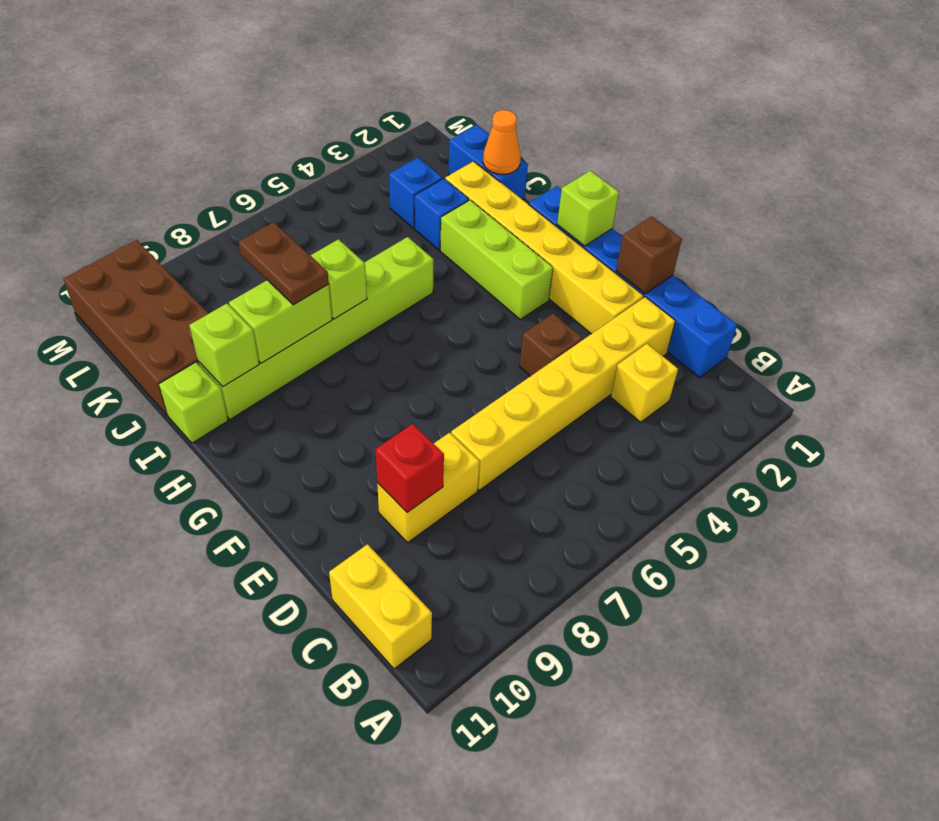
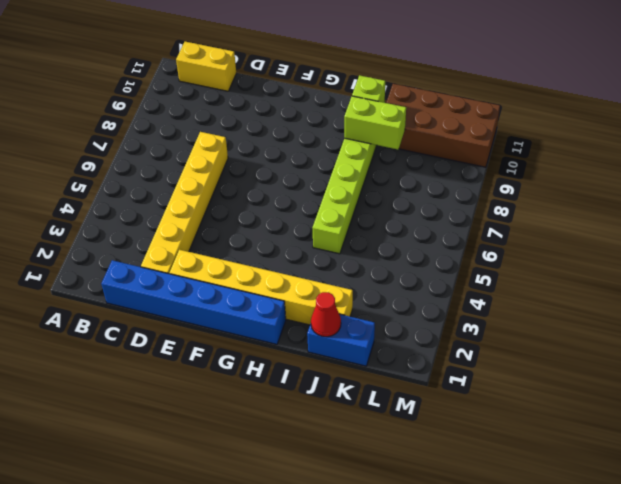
lime 1x2 brick [344,96,406,150] -> lime 1x2 brick turned to [229,280,332,363]
red 1x1 cone [311,292,341,337] -> orange 1x1 cone [483,110,521,175]
none -> yellow 1x1 brick [611,344,678,422]
none -> yellow 1x2 brick [377,433,480,543]
none -> brown 1x1 brick [519,313,583,376]

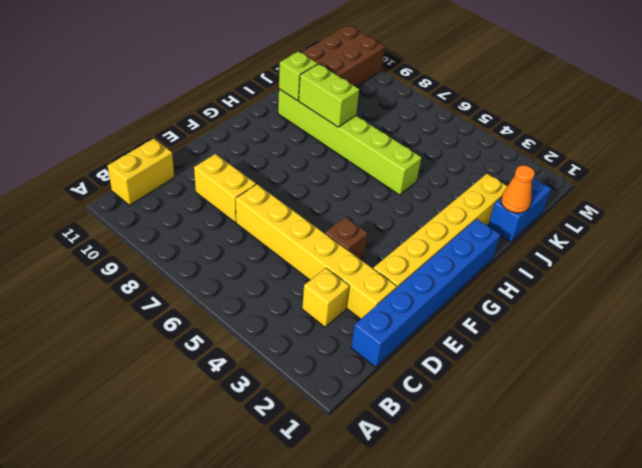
none -> lime 1x3 brick [440,200,553,319]
none -> lime 1x1 brick [159,362,228,443]
none -> blue 1x1 brick [415,178,469,250]

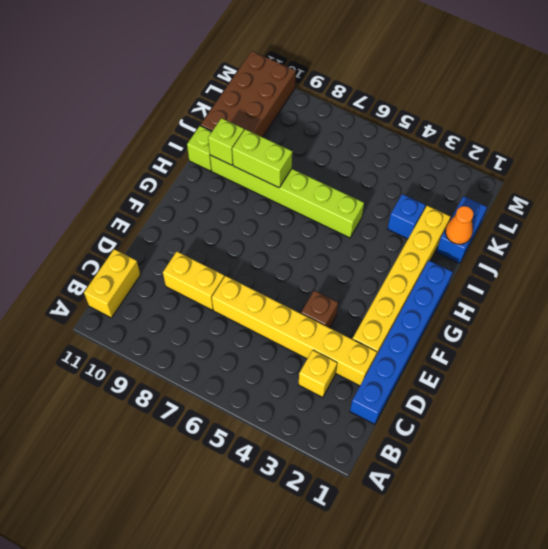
none -> lime 1x3 brick [440,200,553,319]
none -> blue 1x1 brick [389,158,443,228]
none -> red 1x1 brick [375,424,444,513]

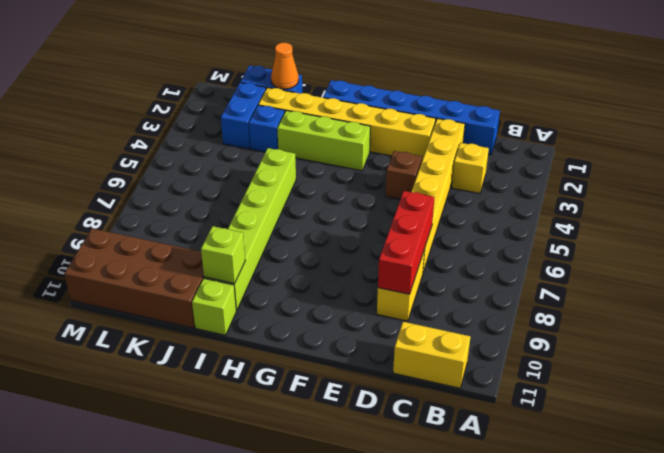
red 1x3 brick [378,191,434,294] -> red 1x1 brick [375,424,444,513]
blue 1x2 brick [221,83,266,149] -> blue 1x1 brick [389,158,443,228]
none -> brown 1x1 brick [616,216,682,294]
none -> lime 1x1 brick [557,171,619,246]
none -> lime 1x1 brick [310,239,367,319]

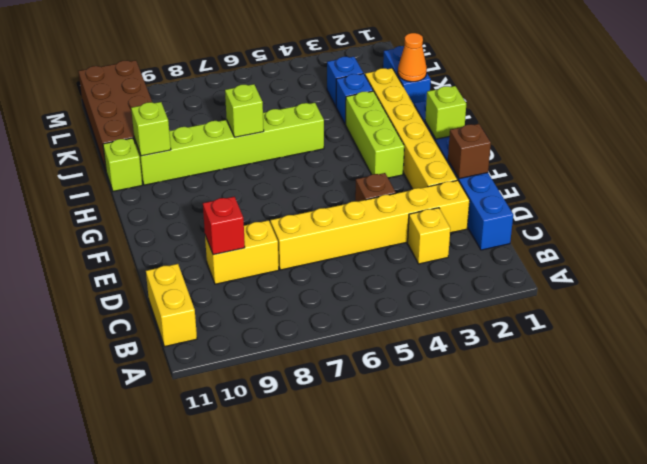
none -> lime 1x2 brick [229,280,332,363]
none -> brown 1x2 plate [238,222,329,305]

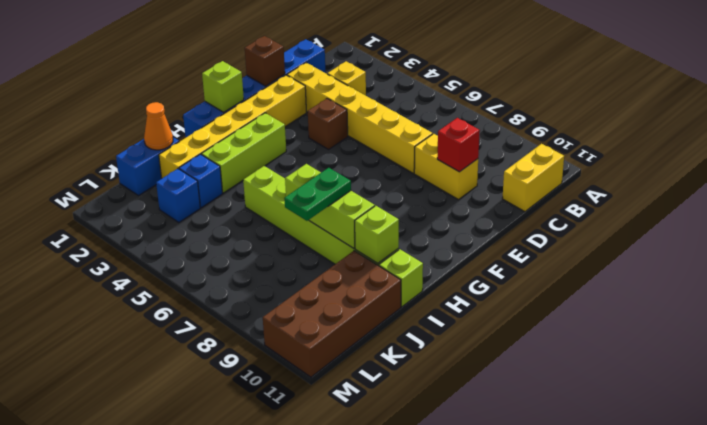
green 1x2 plate [284,168,351,221] -> brown 1x2 plate [238,222,329,305]

